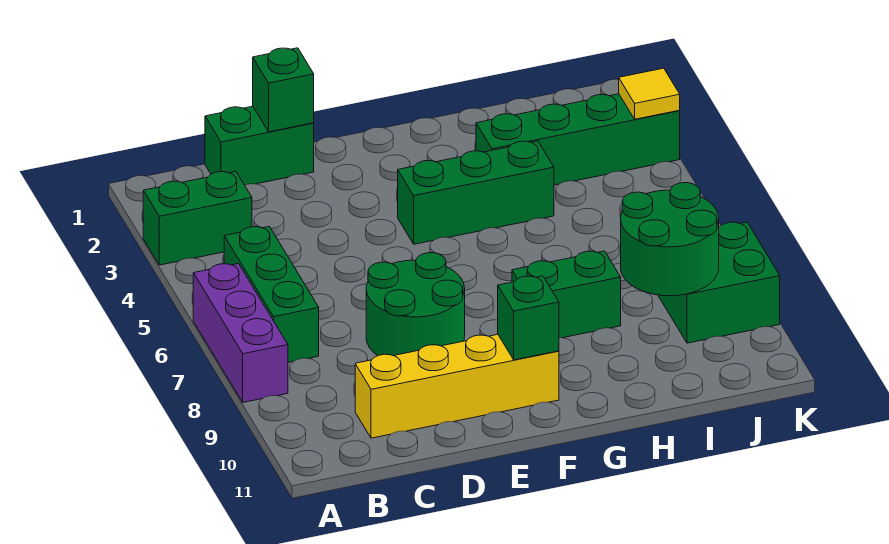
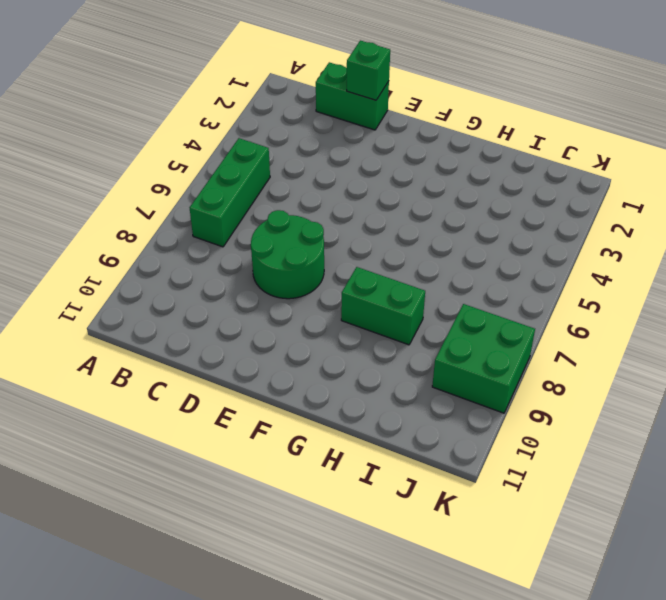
none -> green 1x2 brick [143,172,252,265]
none -> purple 1x3 brick [193,264,288,402]
none -> yellow 1x4 brick [355,334,559,438]

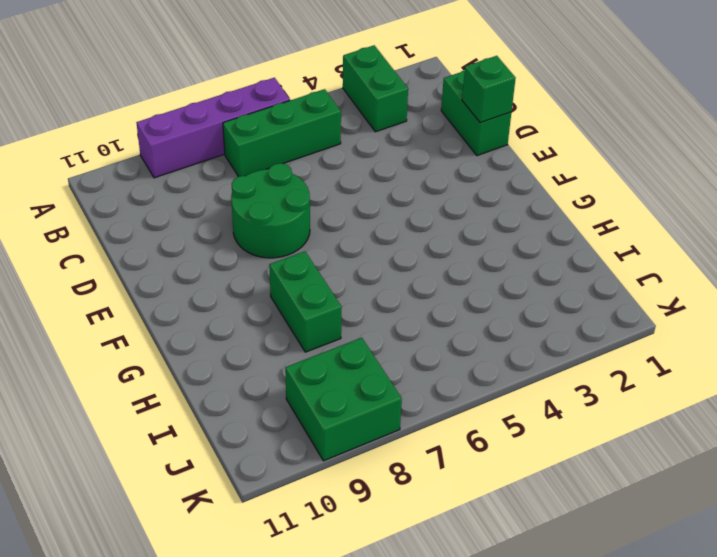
purple 1x4 brick [136,78,290,178] -> purple 1x3 brick [193,264,288,402]
none -> yellow 1x4 brick [355,334,559,438]
none -> green 1x3 brick [398,141,554,244]
none -> green 1x4 brick [476,94,680,185]

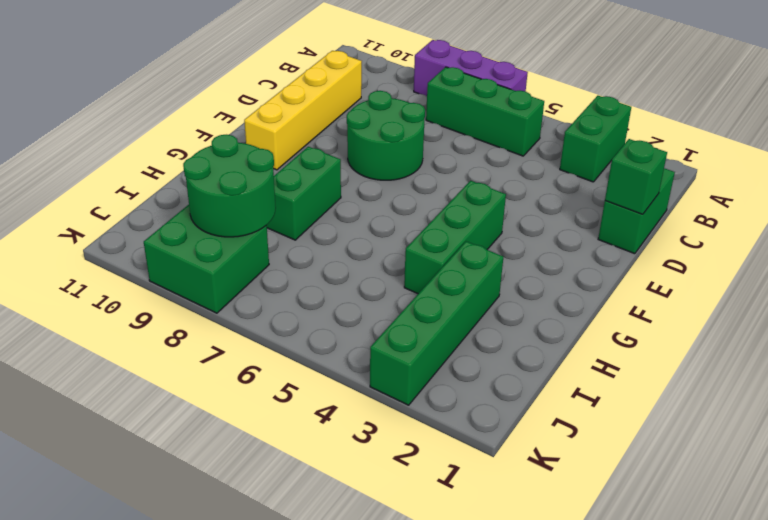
none -> green 1x1 brick [498,276,559,360]
none -> yellow 1x1 tile [619,68,680,119]

